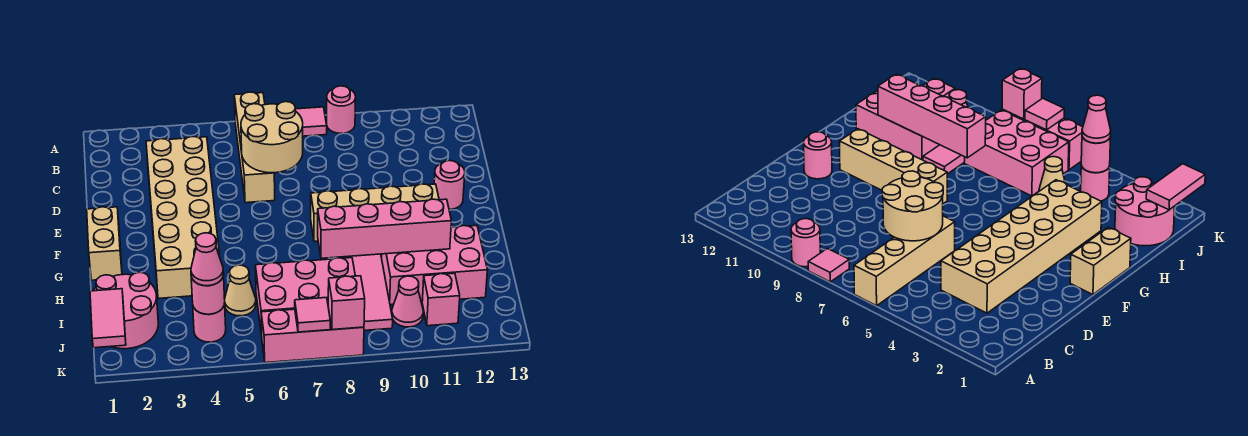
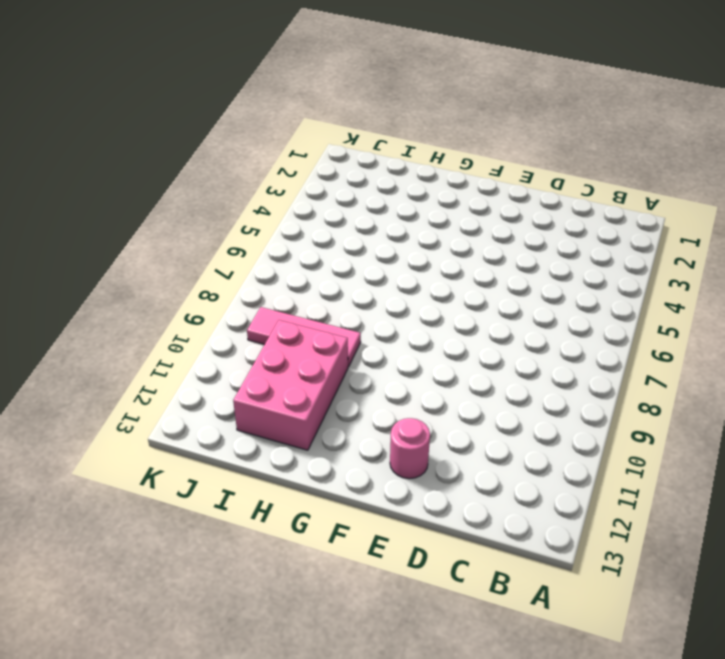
none -> tan 1x4 brick [234,92,275,203]
none -> pink 1x1 tile [295,107,327,136]
none -> pink 1x1 round brick [327,86,356,133]

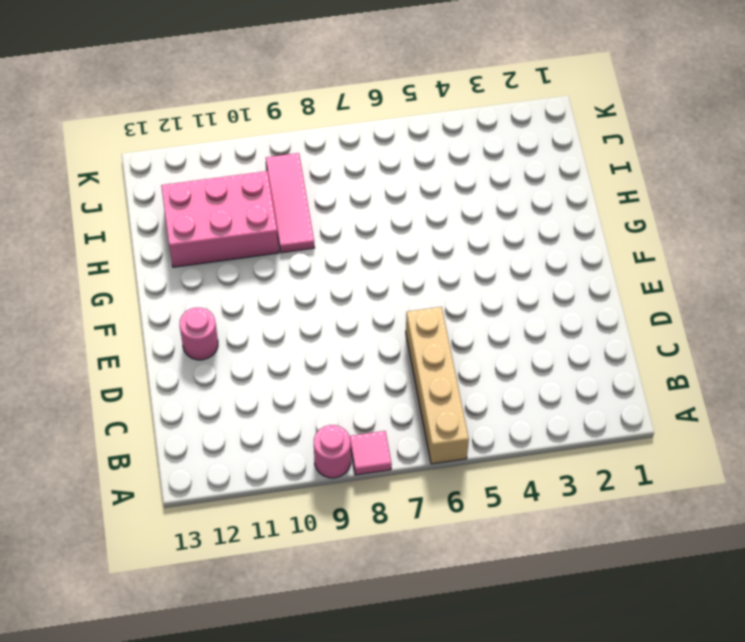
none -> tan 2x6 brick [146,137,220,299]
none -> tan 1x2 brick [87,207,122,280]
none -> tan 1x4 brick [311,184,439,241]

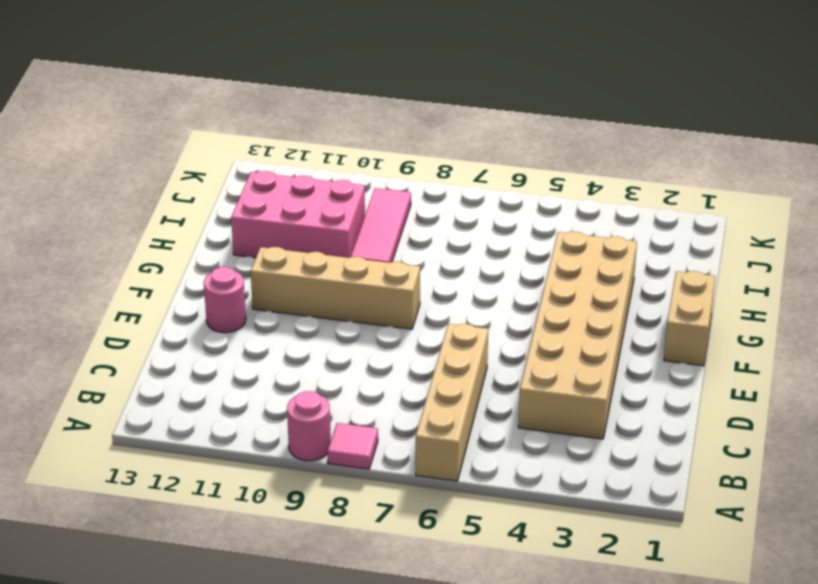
none -> pink 2x2 round brick [94,272,158,349]
none -> tan 1x1 cone [225,265,256,316]
none -> pink 2x3 brick [255,258,355,336]

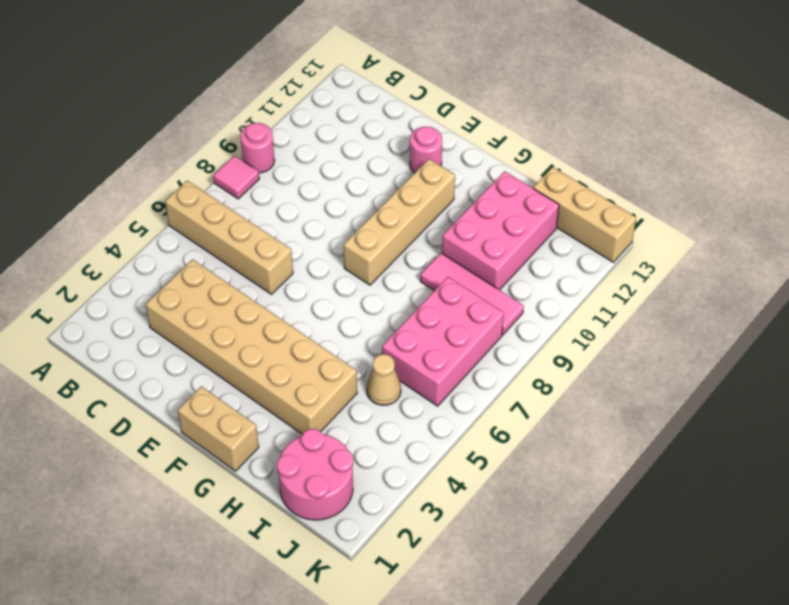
tan 1x3 brick [533,167,636,262] -> none
none -> pink 1x1 round brick [193,303,226,342]
none -> pink 1x1 cone [392,276,423,327]
none -> pink 1x1 brick [422,273,460,326]

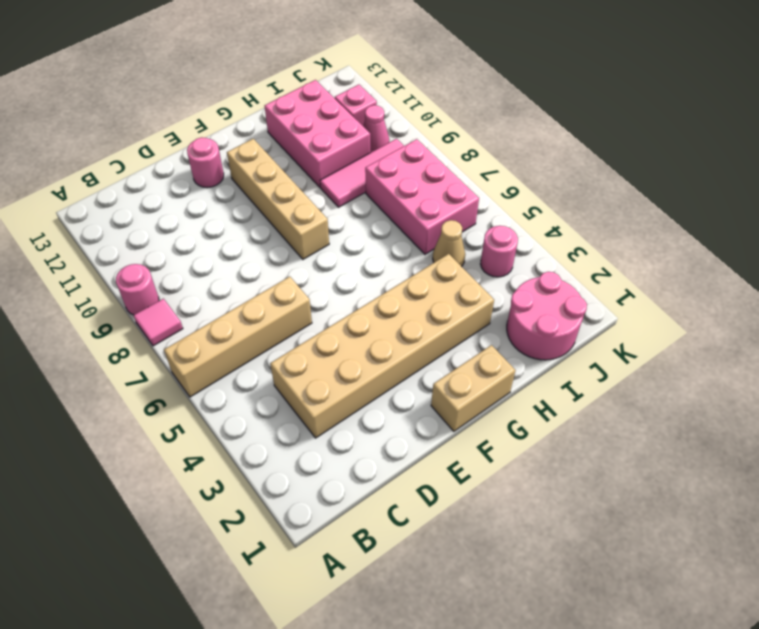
none -> pink 1x3 brick [261,309,364,363]
none -> tan 2x2 round brick [241,102,303,173]
none -> pink 1x4 brick [318,199,451,258]

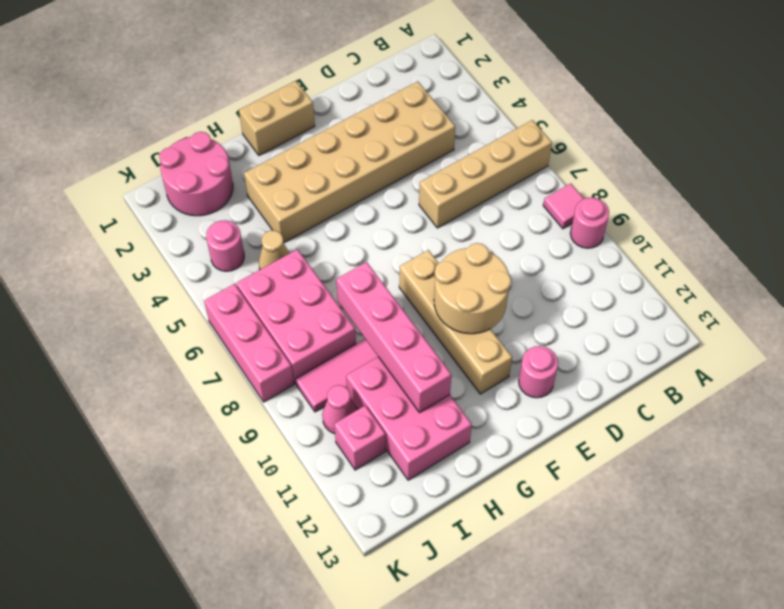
tan 2x2 round brick [434,243,511,334] -> tan 2x2 round brick moved to [241,102,303,173]
none -> pink 1x2 tile [90,289,126,348]
none -> pink 1x1 round brick [191,274,225,314]
none -> pink 1x1 tile [295,298,330,332]

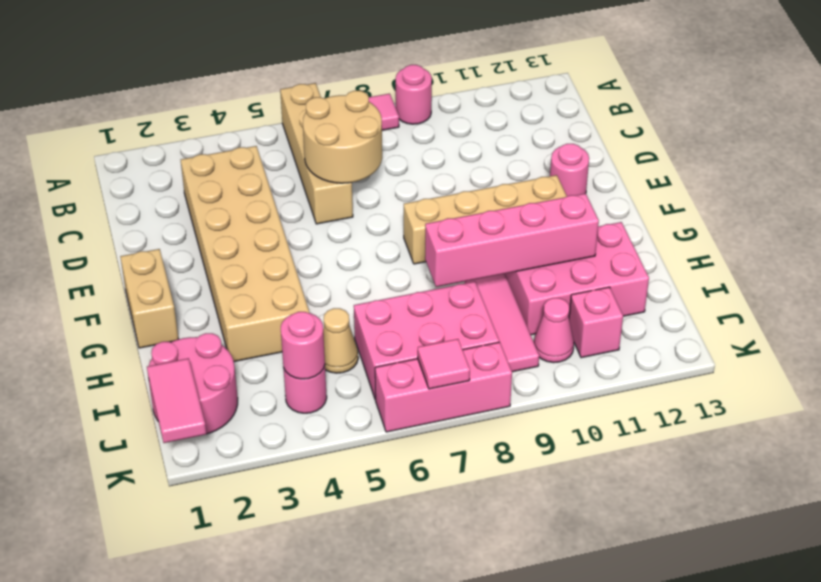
none -> pink 1x1 brick [328,276,365,330]
none -> pink 1x1 cone [191,233,224,286]

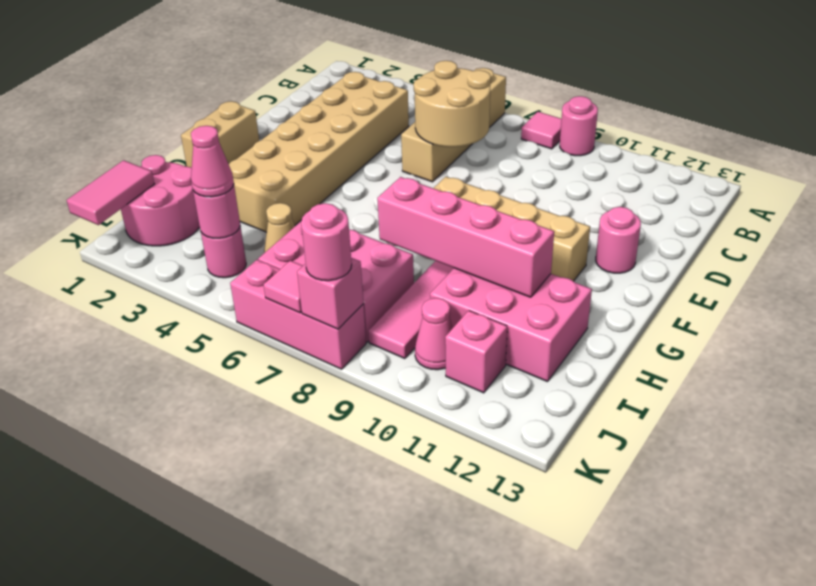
pink 1x1 round brick [301,203,352,281] -> none

